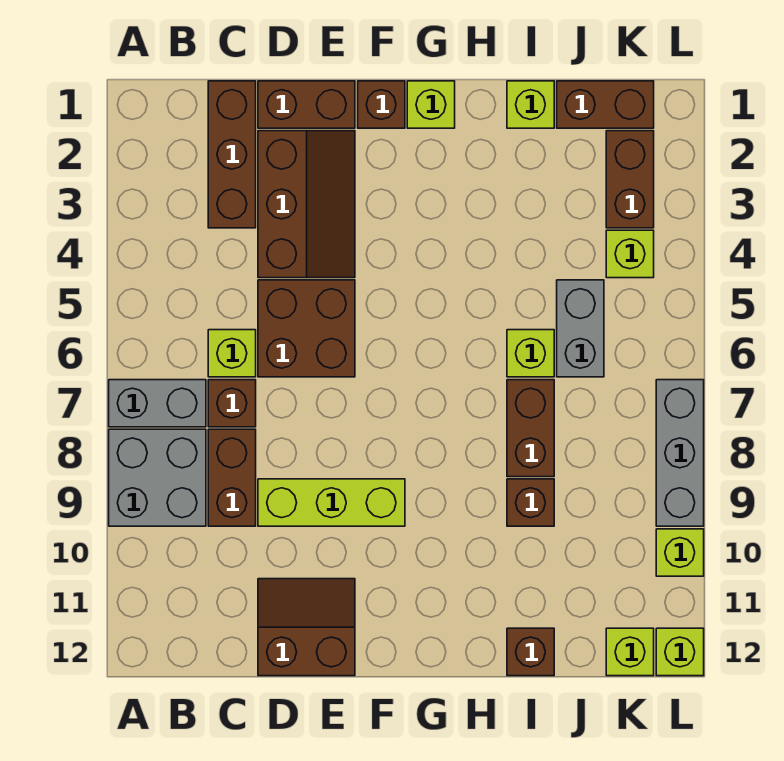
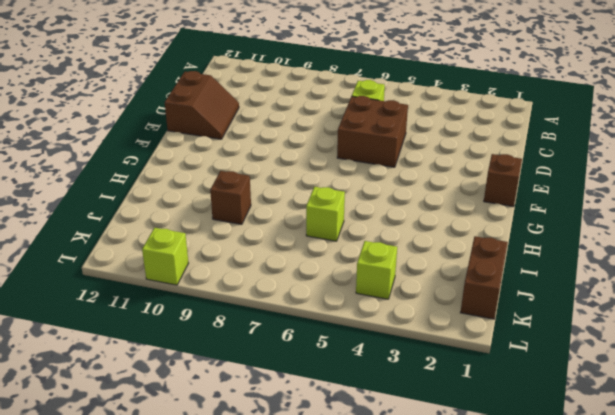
none -> grey 1x2 brick [109,380,206,427]
none -> grey 2x2 brick [109,429,206,526]
none -> brown 1x3 brick [208,81,256,228]

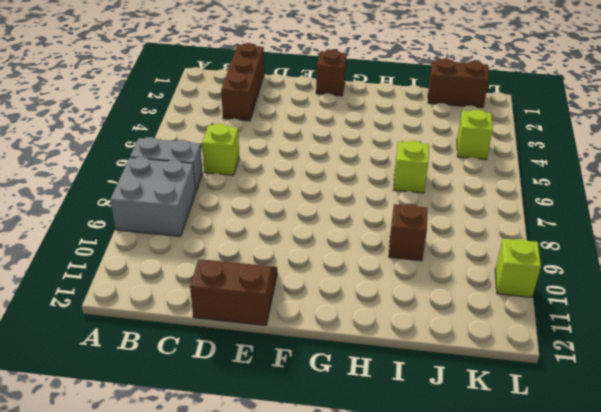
none -> brown 1x1 brick [208,380,256,427]
none -> brown 1x2 brick [208,429,256,526]
none -> brown 1x2 brick [258,81,355,128]

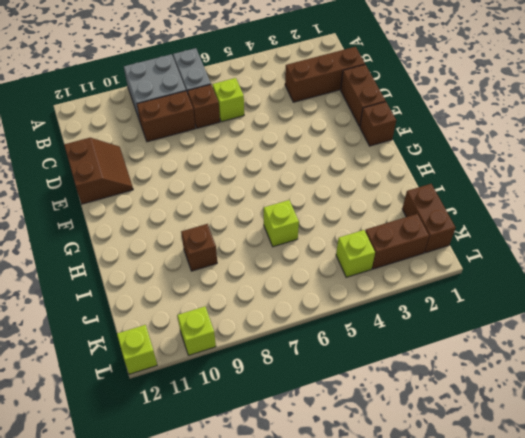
none -> brown 2x3 slope [258,131,355,278]
none -> brown 2x2 brick [258,280,355,377]
none -> lime 1x3 brick [258,479,405,526]

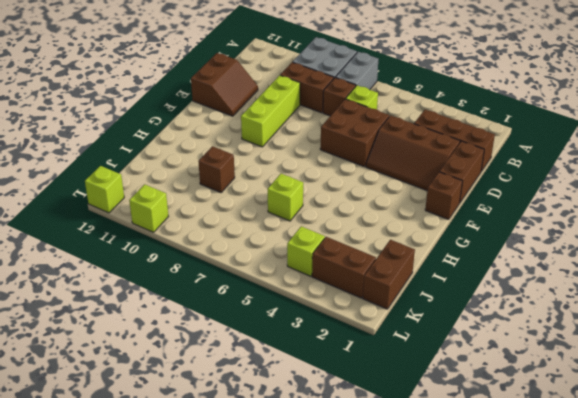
none -> lime 1x1 brick [407,81,455,128]
none -> lime 1x1 brick [507,81,554,128]
none -> brown 1x2 brick [507,380,554,477]

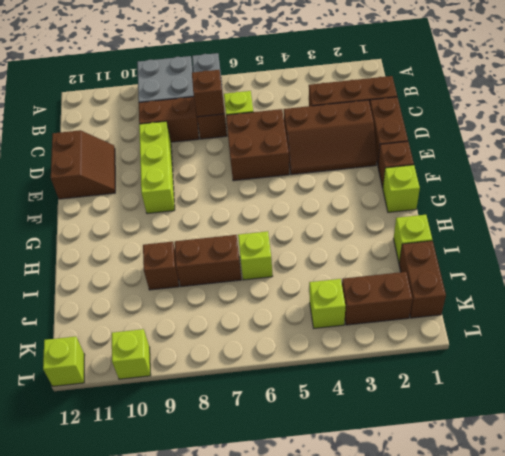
brown 1x1 brick [192,70,224,117] -> brown 1x1 brick moved to [507,628,554,676]
none -> grey 1x2 brick [557,280,604,377]
none -> lime 1x1 brick [606,628,654,676]
none -> grey 1x3 brick [656,380,704,526]

